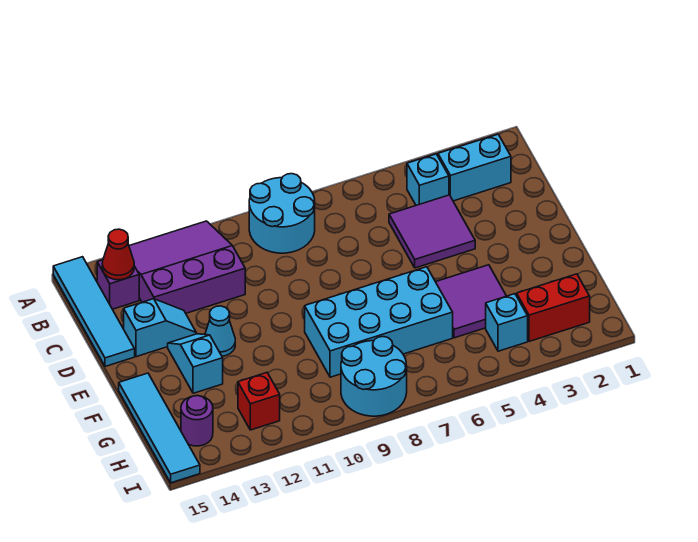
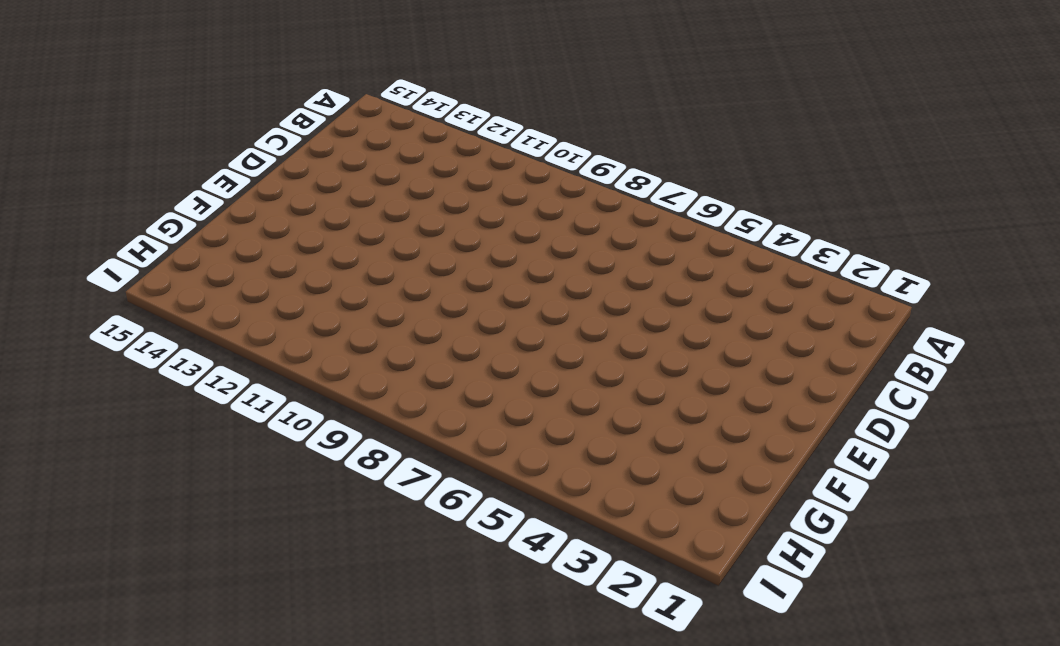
none -> cyan 2x2 round brick [249,174,315,253]
none -> purple 3x3 slope [129,221,245,313]
none -> cyan 1x4 tile [53,257,135,366]

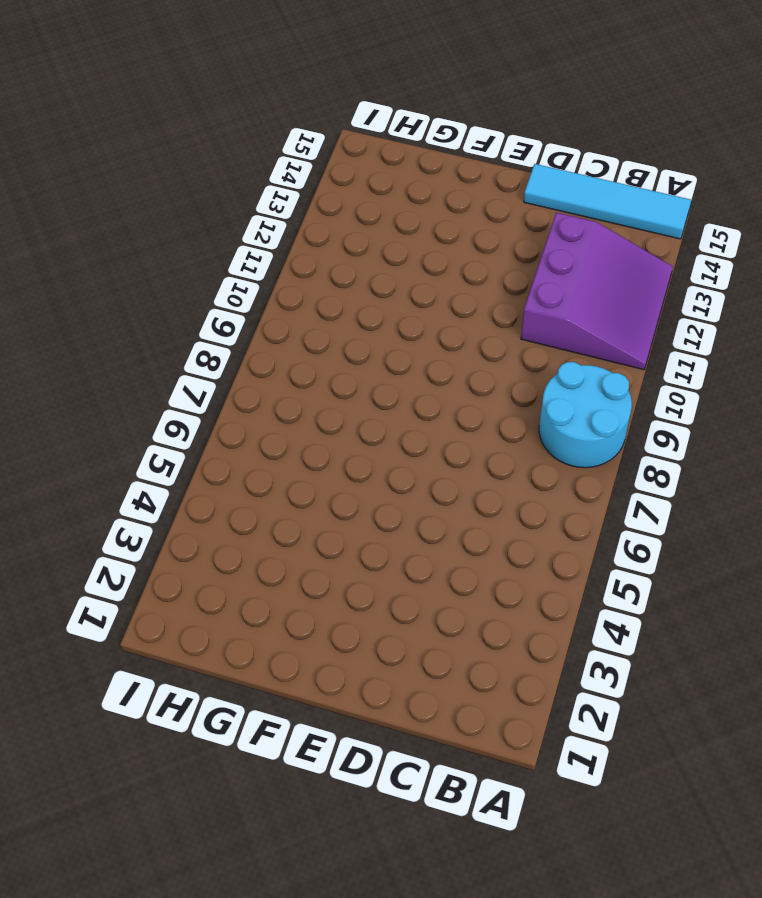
none -> cyan 1x2 brick [438,134,511,201]
none -> cyan 1x1 brick [407,154,449,205]
none -> purple 1x1 brick [97,260,139,309]

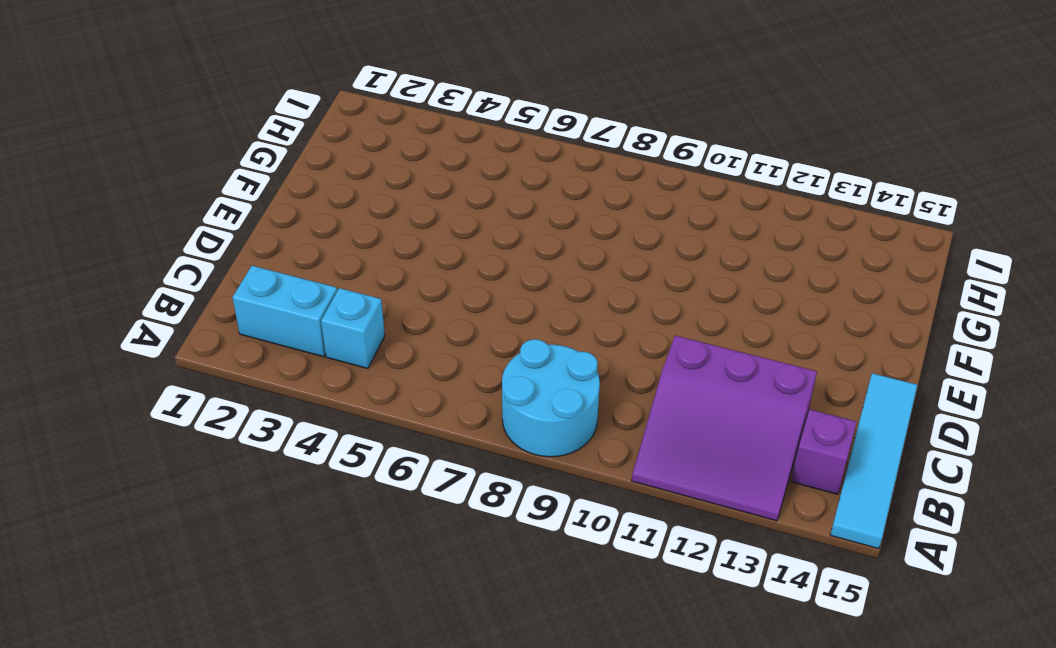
none -> purple 2x2 tile [389,195,475,268]
none -> cyan 1x2 slope [124,299,196,357]
none -> cyan 1x1 cone [205,306,235,356]

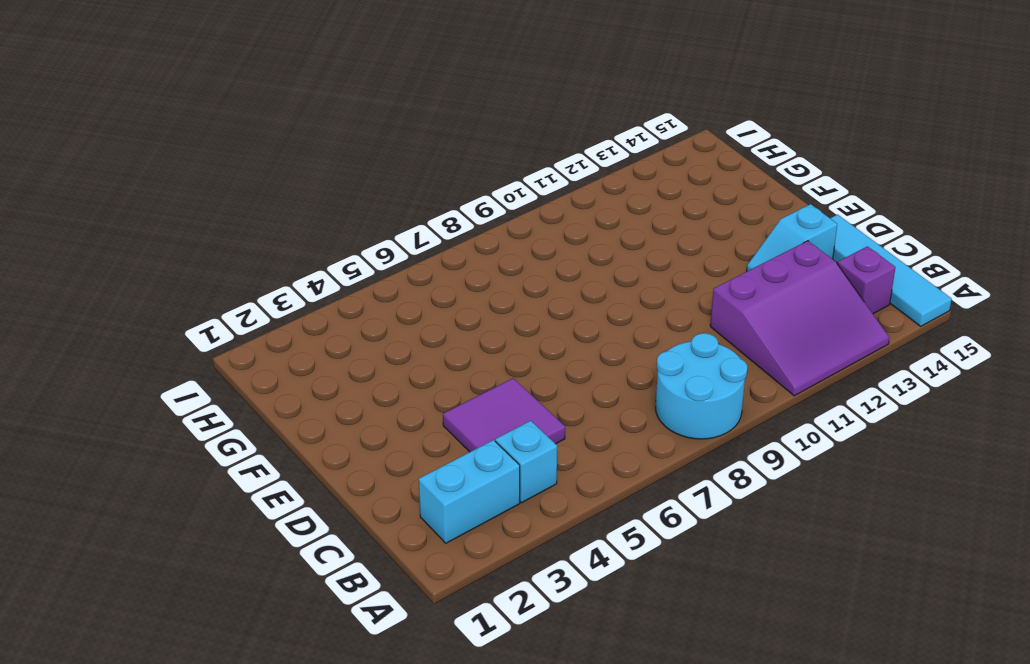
none -> cyan 1x1 cone [205,306,235,356]
none -> cyan 1x2 slope [168,334,223,393]
none -> purple 2x2 tile [436,265,506,338]

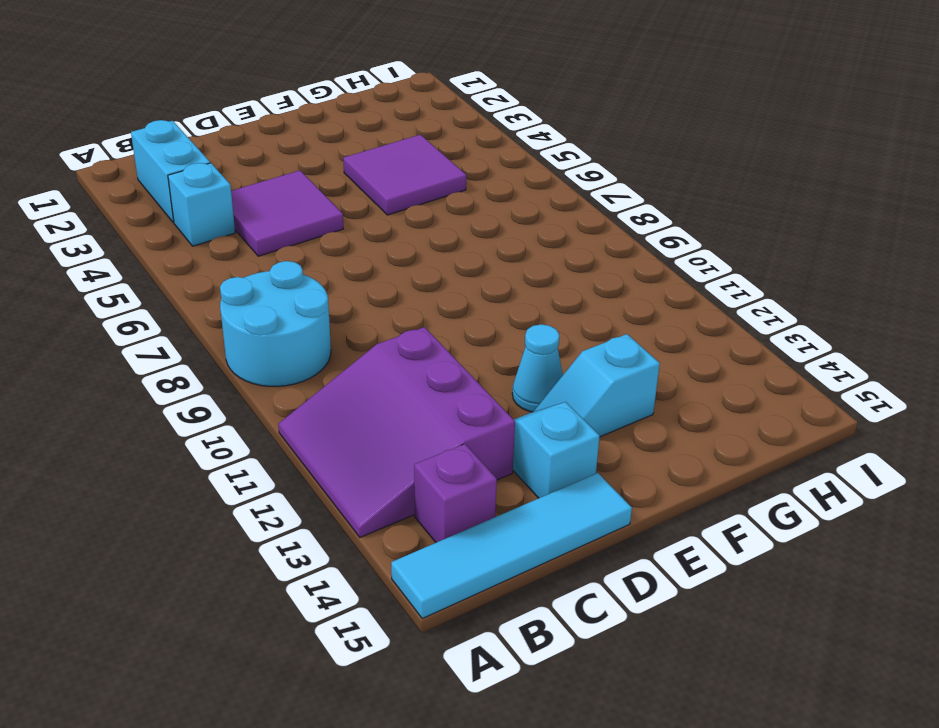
none -> cyan 2x4 brick [305,267,453,377]
none -> cyan 1x4 tile [119,373,200,483]
none -> red 1x2 brick [517,274,590,341]

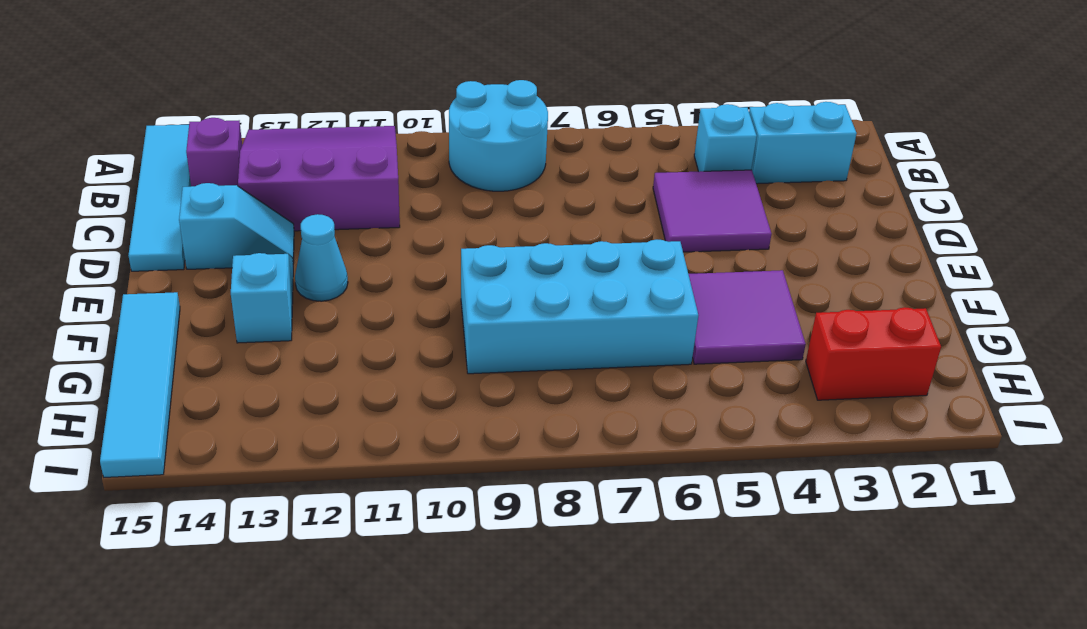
none -> cyan 1x1 brick [486,294,528,351]
none -> cyan 2x2 round brick [341,337,407,416]
none -> red 1x1 brick [238,373,280,430]

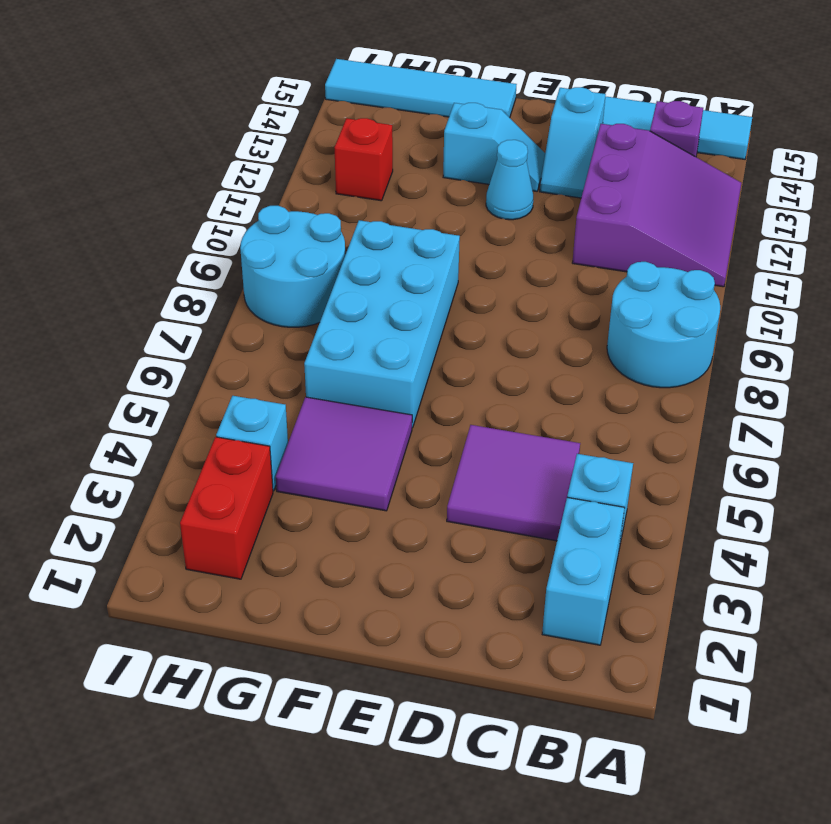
none -> purple 1x1 round brick [181,396,213,446]
none -> red 1x1 cone [102,229,134,280]

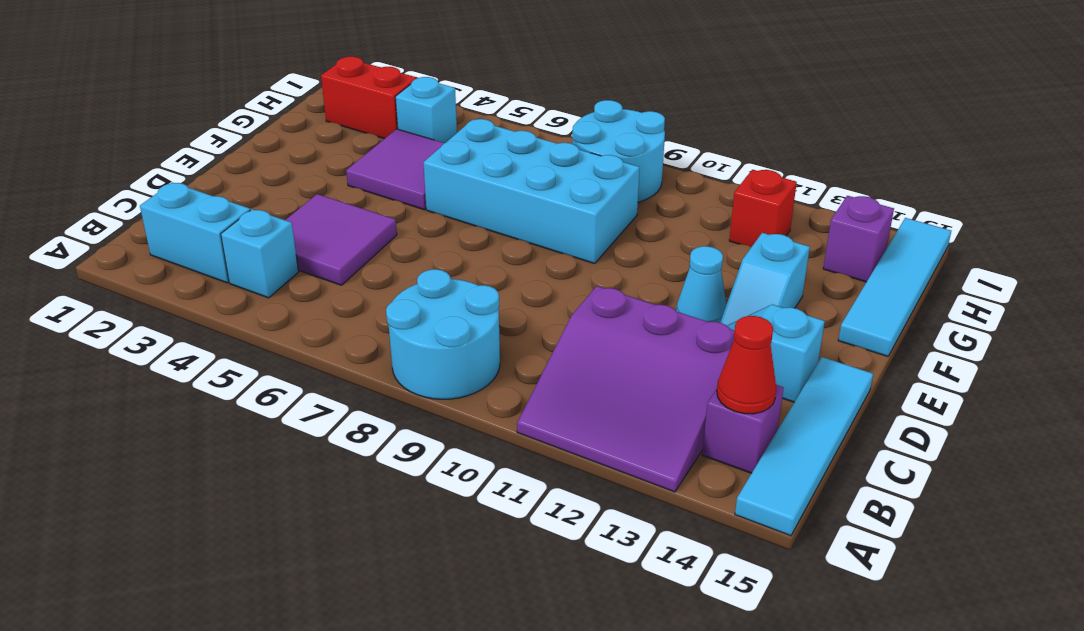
purple 1x1 brick [823,196,894,282] -> purple 1x1 round brick [181,396,213,446]

